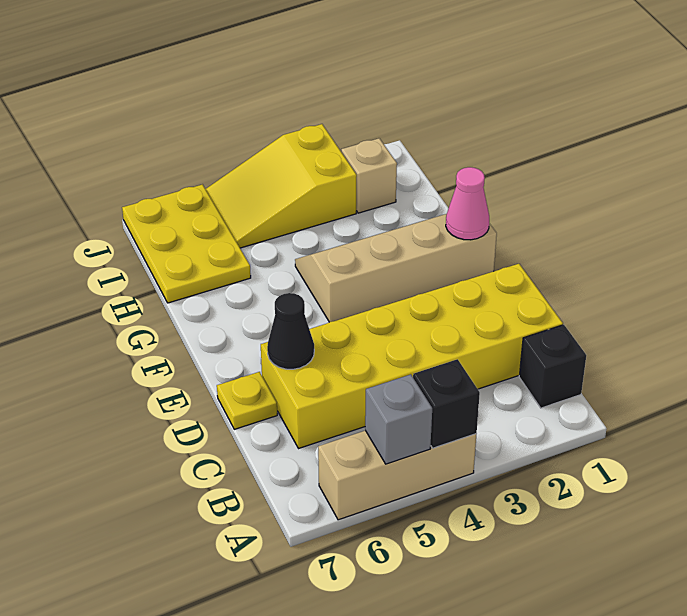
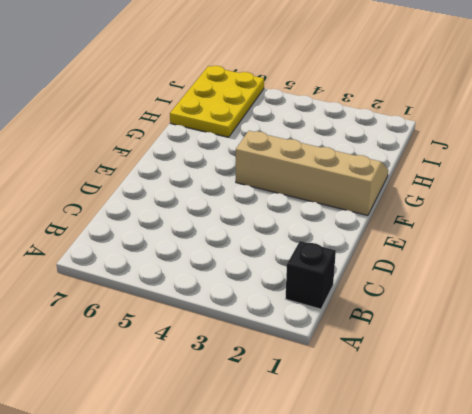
none -> tan 1x3 brick [318,431,476,520]
none -> yellow 2x6 brick [261,264,563,448]
none -> yellow 1x1 plate [217,372,277,429]

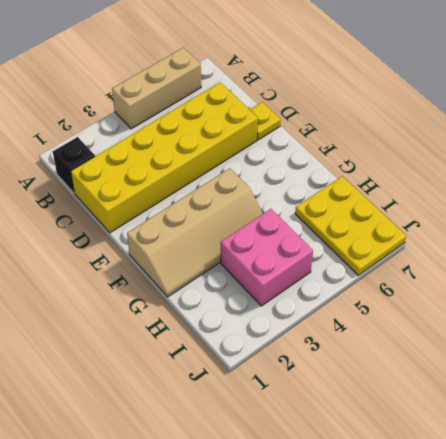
pink 2x2 brick [221,209,313,306] -> yellow 2x3 slope [206,124,357,248]
none -> tan 1x1 brick [341,138,397,213]
none -> black 1x1 brick [413,359,480,448]
none -> grey 1x1 brick [365,374,432,464]

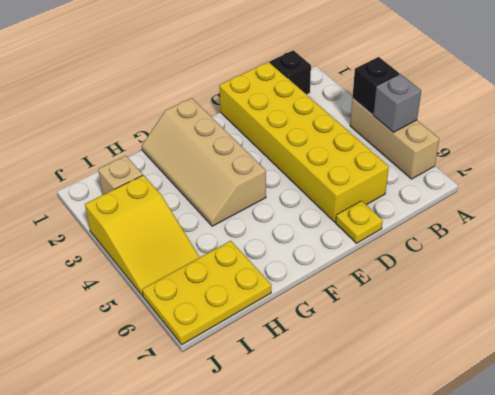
none -> black 1x1 cone [267,293,314,369]
none -> pink 1x1 cone [446,167,489,240]

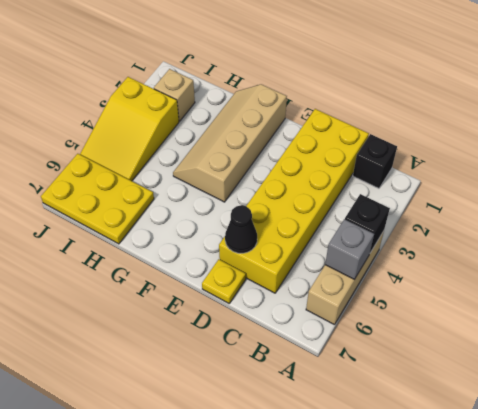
none -> pink 1x1 cone [446,167,489,240]

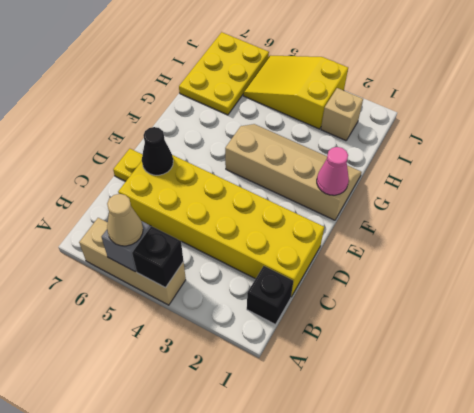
tan 1x1 cone [107,194,143,246] -> none

